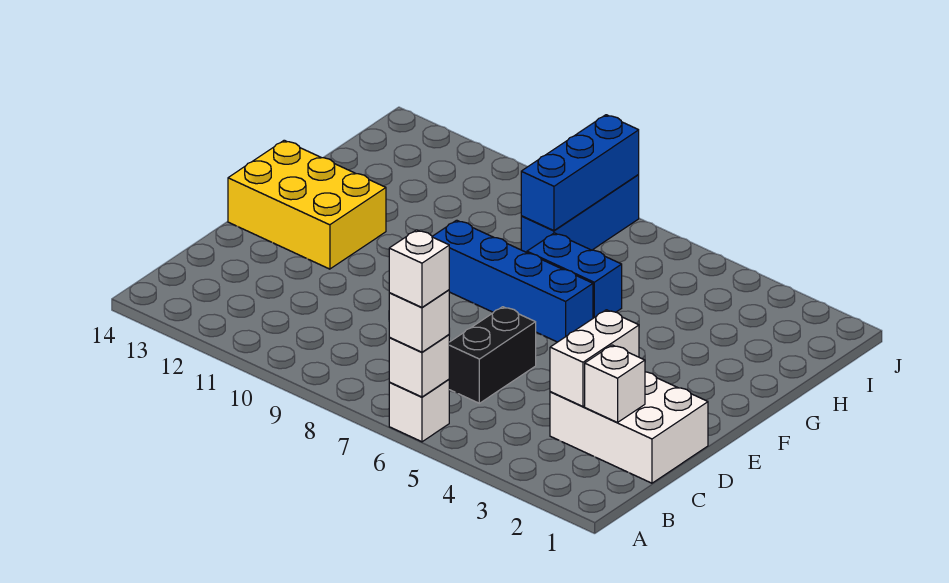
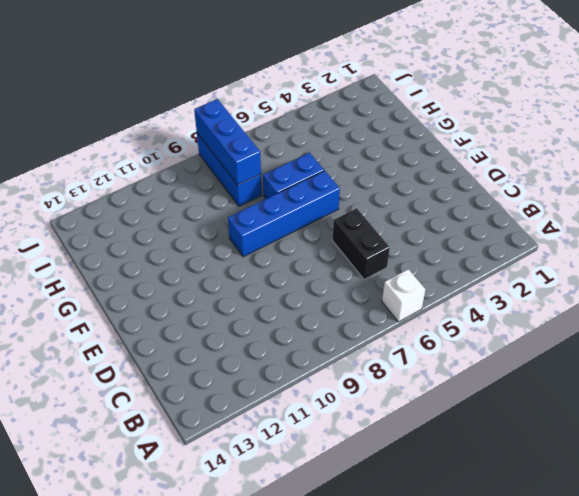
none -> white 2x3 brick [550,372,708,483]
none -> yellow 2x3 brick [228,140,386,269]
none -> white 1x1 brick [389,335,449,397]

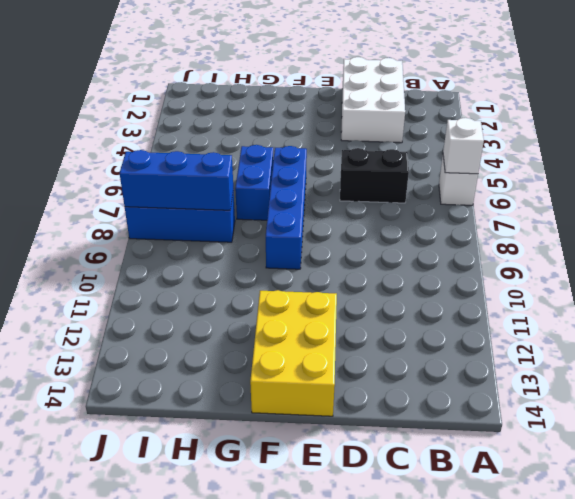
none -> white 1x1 brick [585,345,645,423]
none -> white 1x2 brick [550,310,639,406]
none -> white 1x1 brick [389,290,449,352]

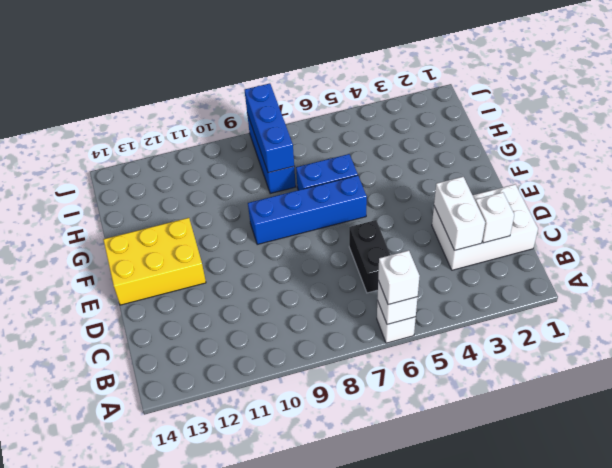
none -> white 1x1 brick [389,230,449,308]

